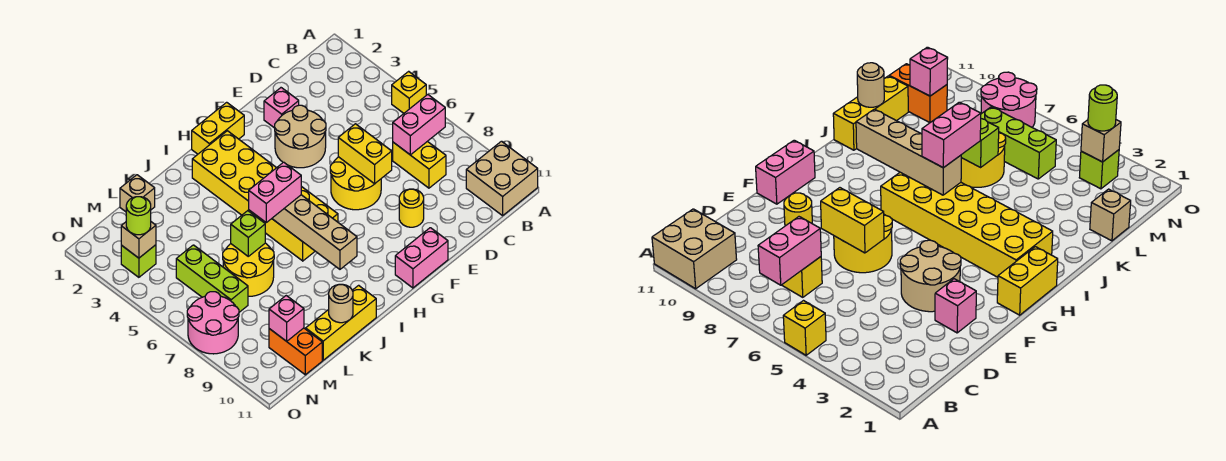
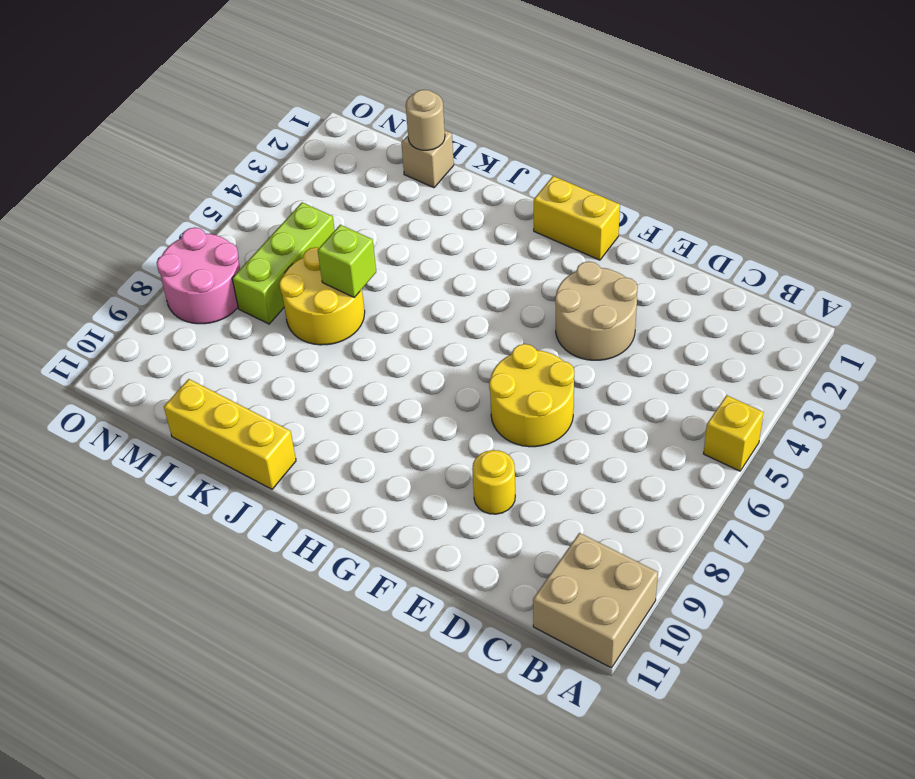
tan 1x1 round brick [406,90,445,150] -> tan 1x1 round brick moved to [329,284,353,323]
none -> yellow 1x2 brick [393,141,446,188]
none -> pink 1x1 brick [264,88,299,128]
none -> pink 1x2 brick [395,228,448,288]

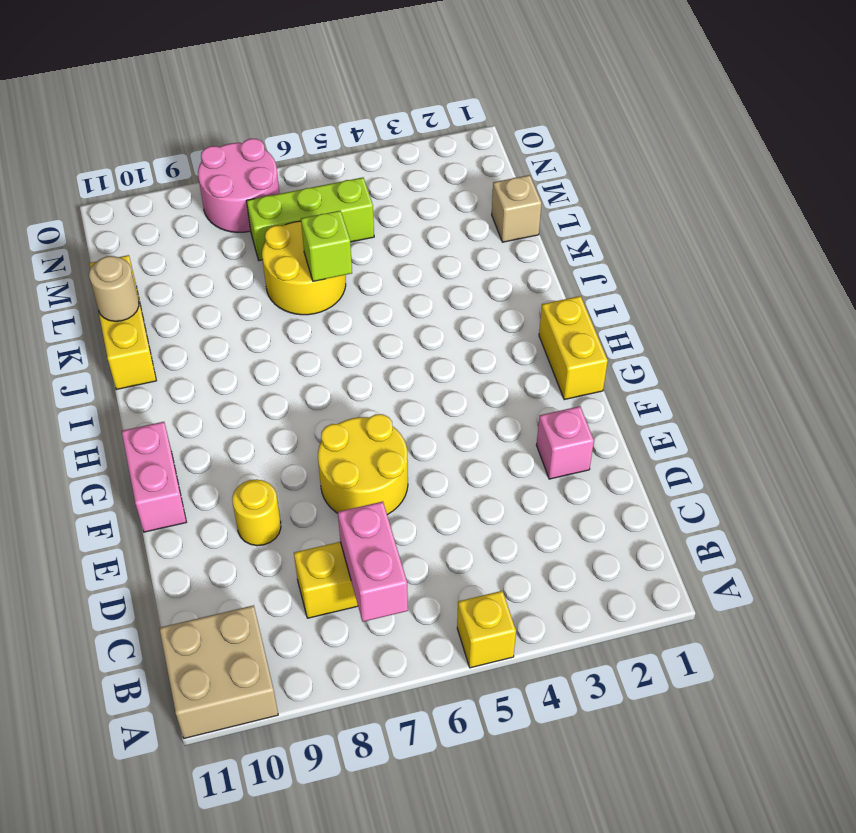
none -> tan 2x2 round brick [275,105,326,168]
none -> yellow 2x6 brick [192,131,338,261]
none -> orange 1x2 brick [269,328,322,375]

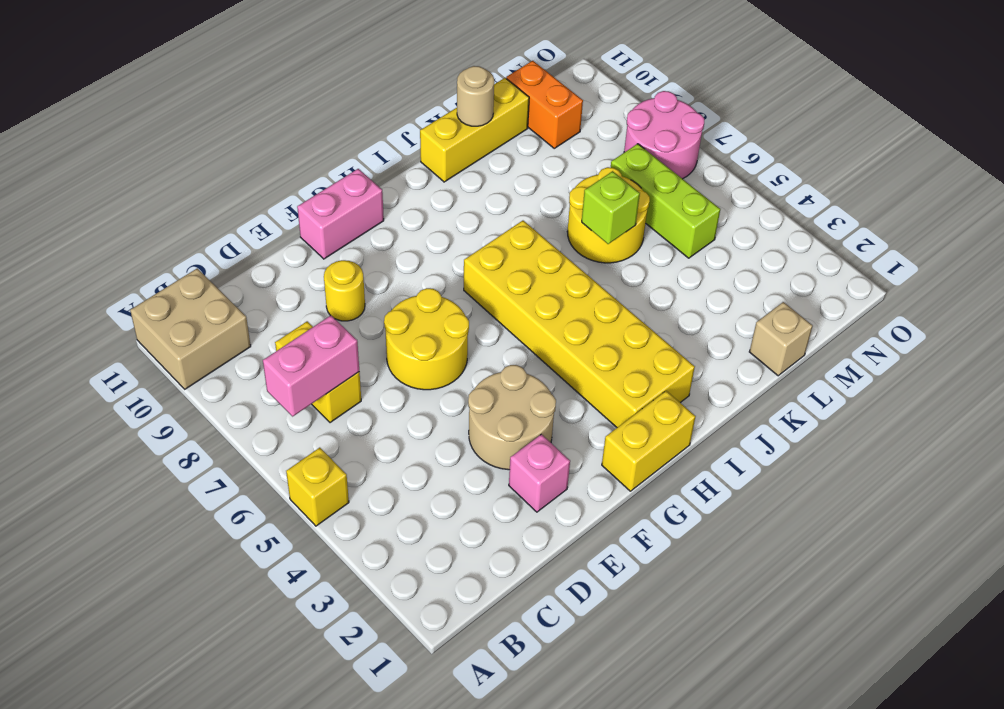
none -> lime 1x1 brick [121,245,156,277]
none -> yellow 1x2 brick [338,124,392,184]
none -> tan 1x4 brick [272,195,357,269]

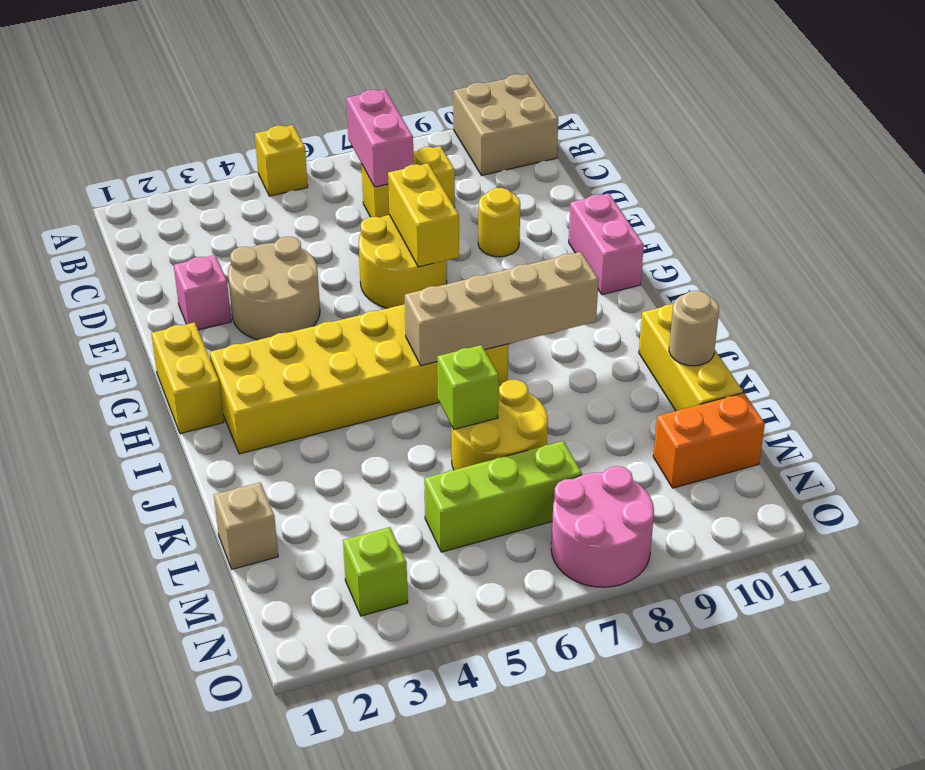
yellow 1x2 brick [388,163,459,267] -> yellow 1x2 brick turned to [338,124,392,184]
none -> pink 1x1 brick [269,296,304,341]
none -> tan 1x1 brick [121,222,156,258]
none -> pink 1x2 brick [249,162,301,222]

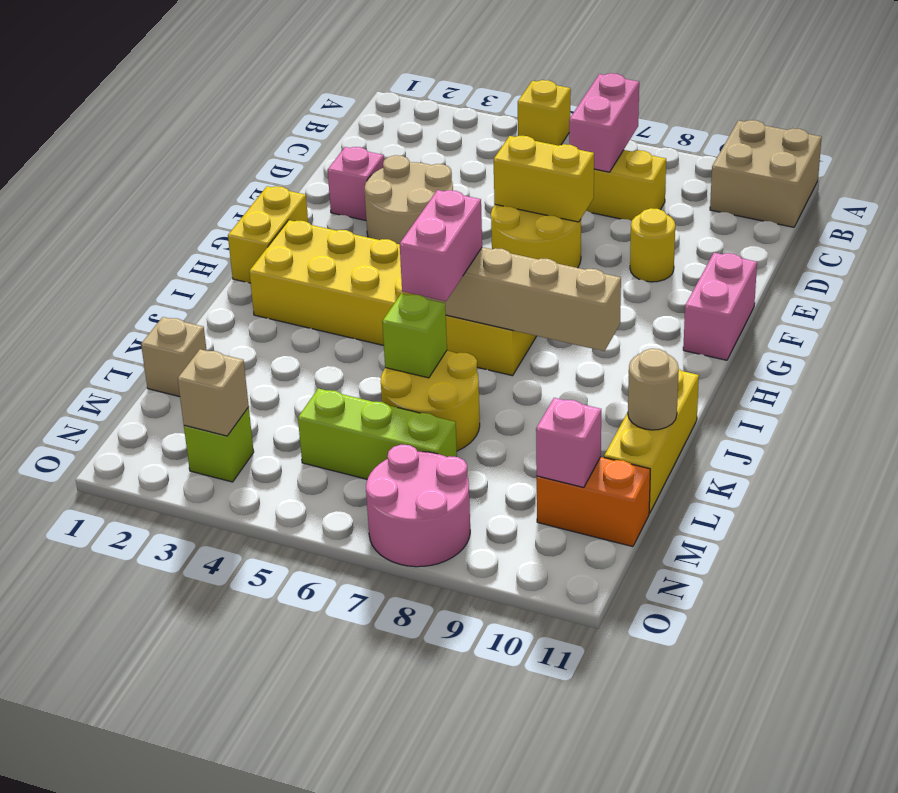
none -> lime 1x1 round brick [126,197,151,235]

